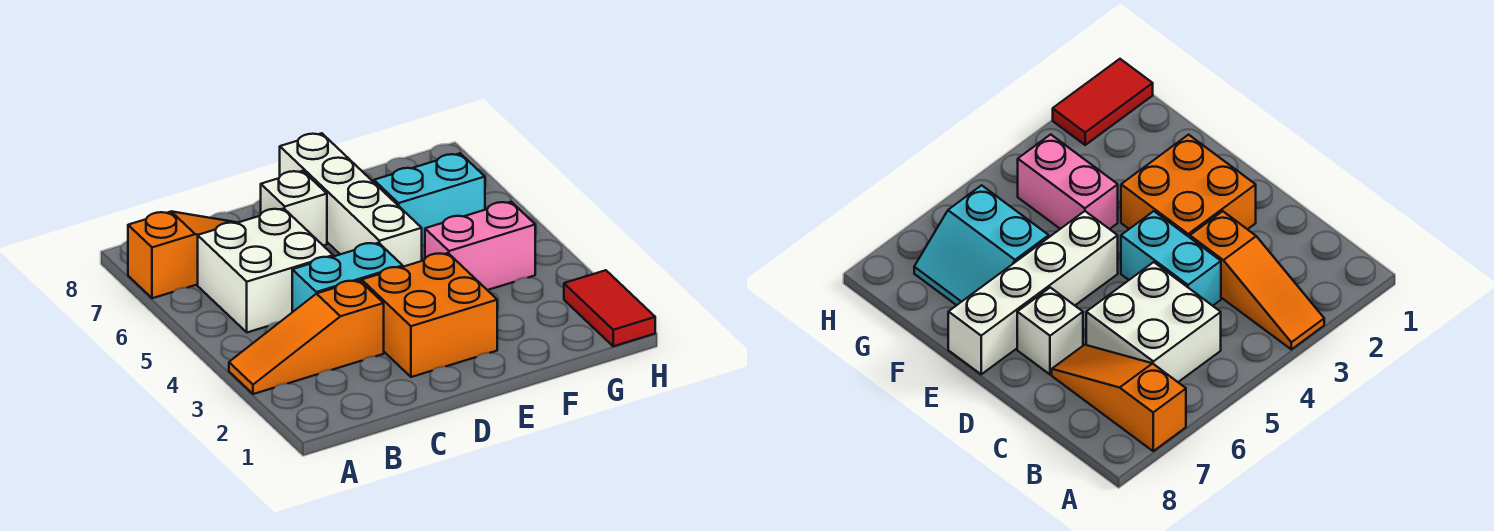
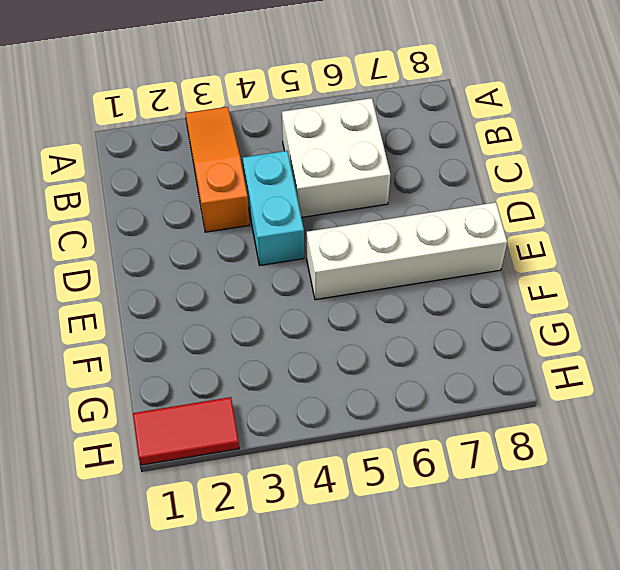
none -> orange 1x3 slope [128,212,238,298]
none -> orange 2x2 brick [362,253,497,377]

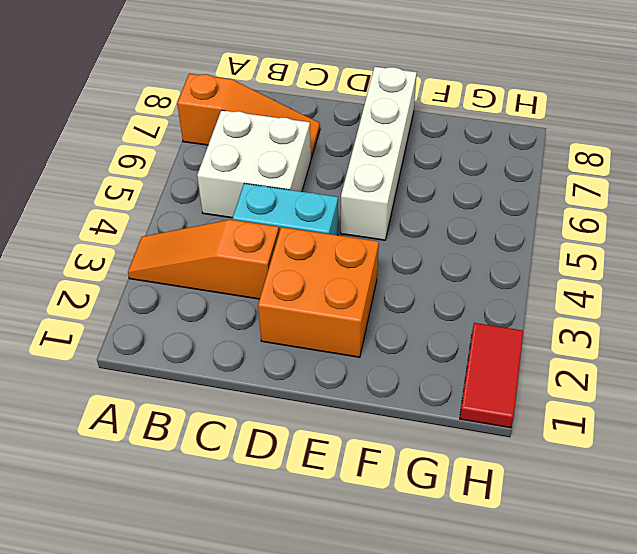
none -> white 1x1 brick [261,171,327,246]
none -> pink 1x2 brick [425,202,535,290]

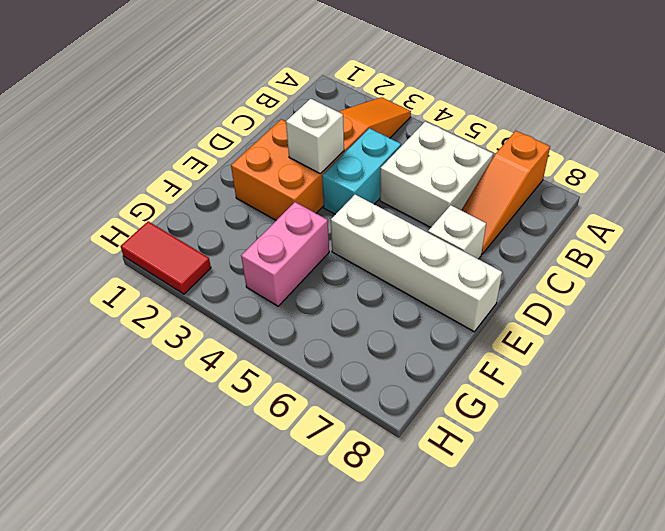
white 1x1 brick [286,99,344,173] -> none
none -> cyan 2x2 slope [373,153,485,246]

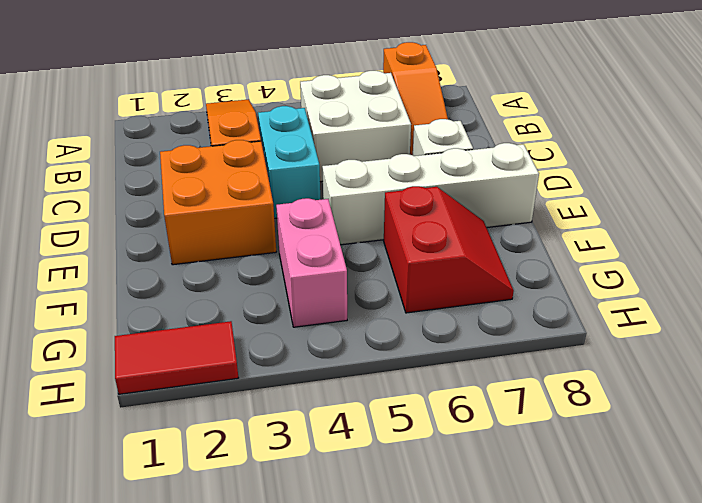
red 2x2 slope [384,186,514,313] -> cyan 2x2 slope [373,153,485,246]

